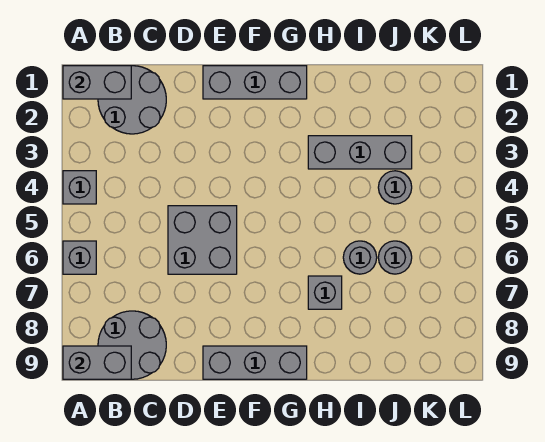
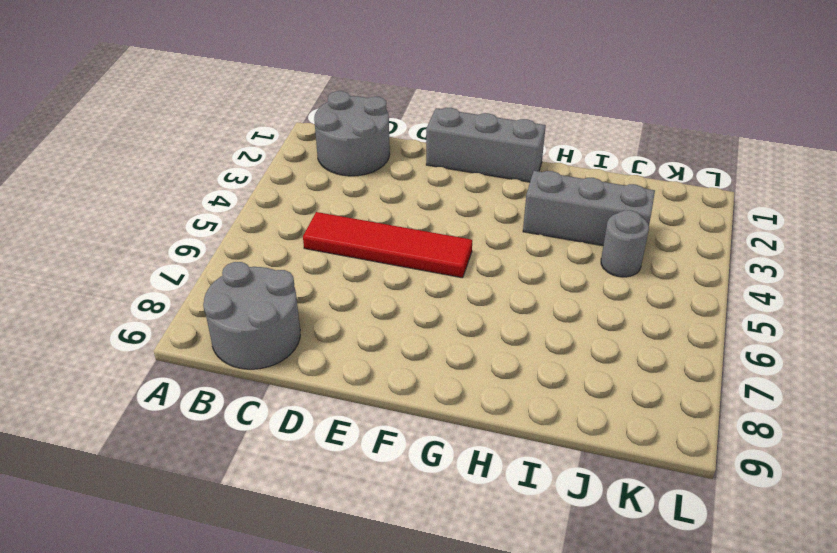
red 1x4 tile [303,212,472,278] -> grey 2x2 brick [168,206,237,274]
none -> grey 1x1 brick [63,171,96,204]
none -> grey 1x1 brick [63,241,96,274]
none -> grey 1x3 brick [203,346,307,379]

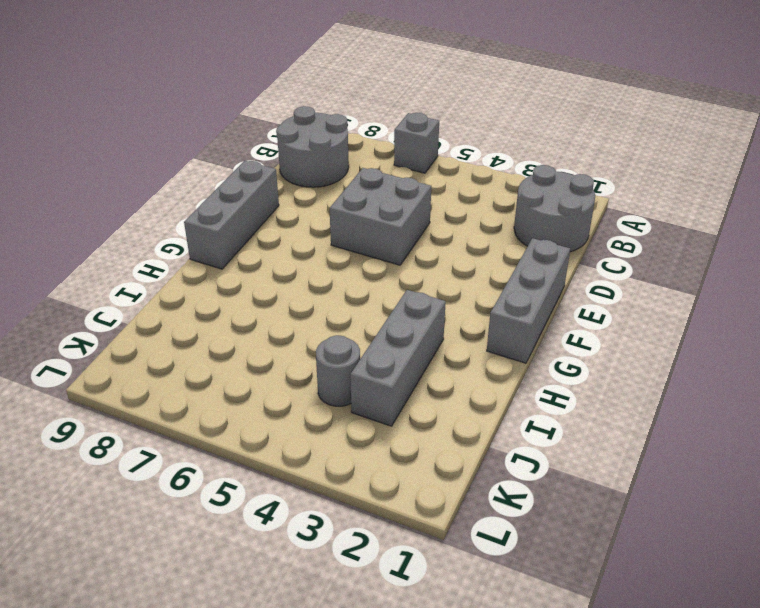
none -> grey 1x1 brick [63,171,96,204]
none -> grey 1x1 brick [308,276,342,309]
none -> grey 1x1 round brick [343,241,377,274]

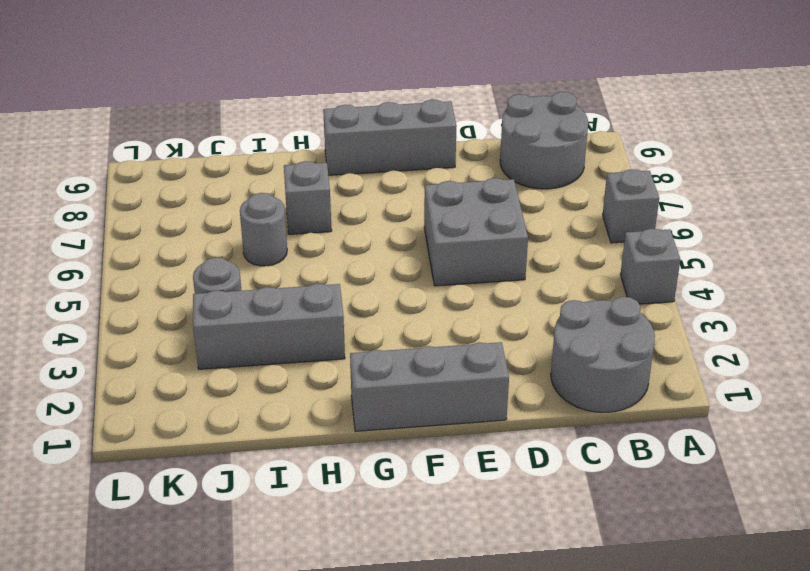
none -> grey 1x1 round brick [378,241,412,274]
none -> grey 1x2 brick [63,66,131,99]
none -> grey 1x2 brick [63,346,131,379]

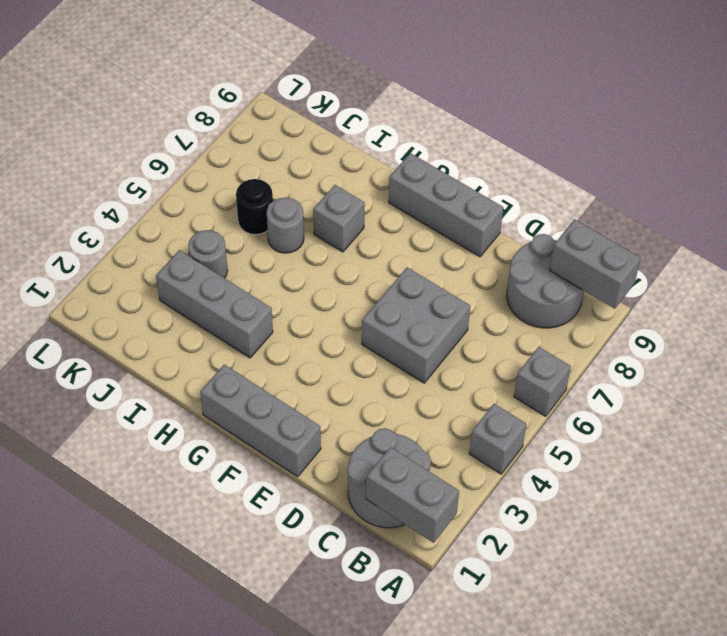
black 1x1 round brick [236,179,273,235] -> grey 1x1 round brick [378,241,412,274]

